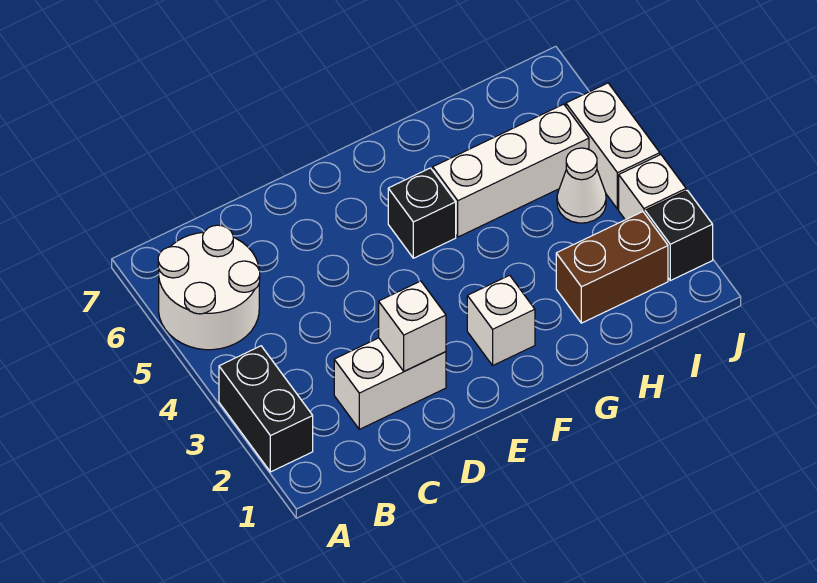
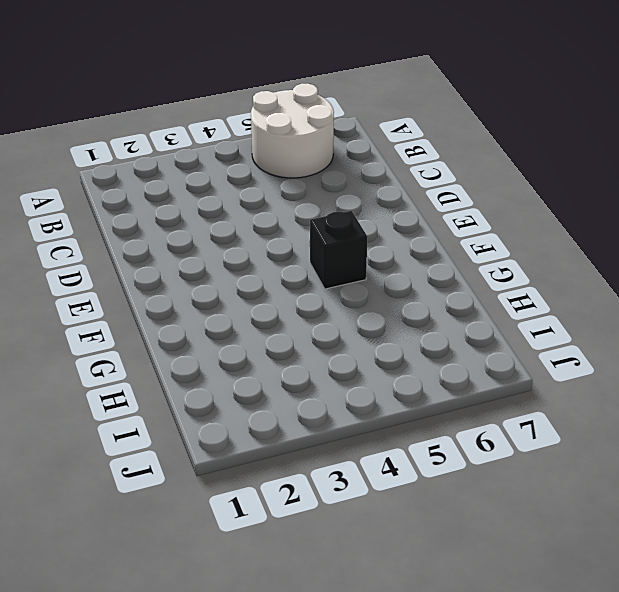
none -> black 1x2 brick [219,346,313,472]
none -> white 1x2 brick [334,338,446,429]
none -> white 1x1 brick [467,275,535,365]

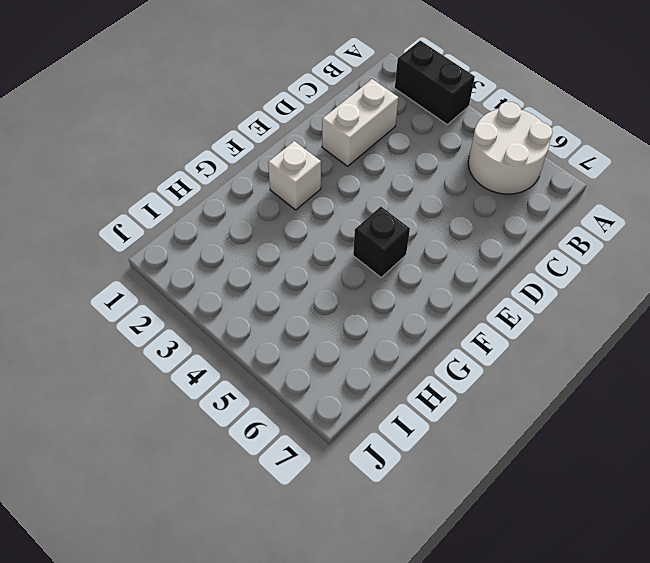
none -> white 1x3 brick [433,104,589,237]
none -> brown 1x2 brick [556,212,668,323]
none -> white 1x1 cone [557,148,606,223]

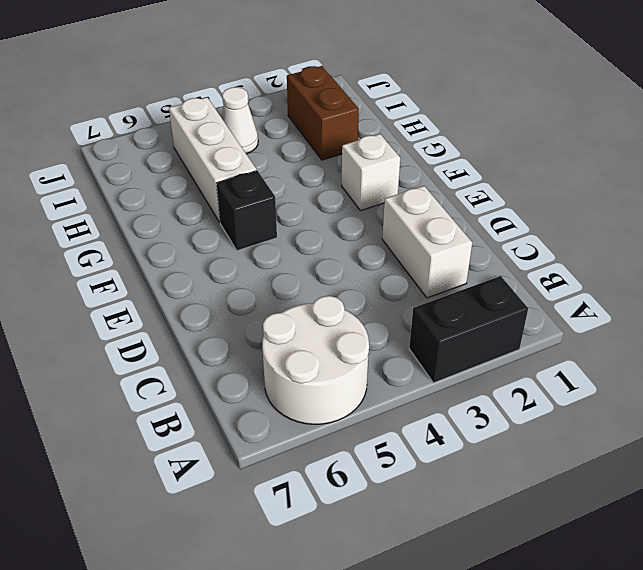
none -> black 1x1 brick [645,190,713,281]
none -> white 1x1 brick [619,155,686,220]
none -> white 1x2 brick [566,83,660,209]

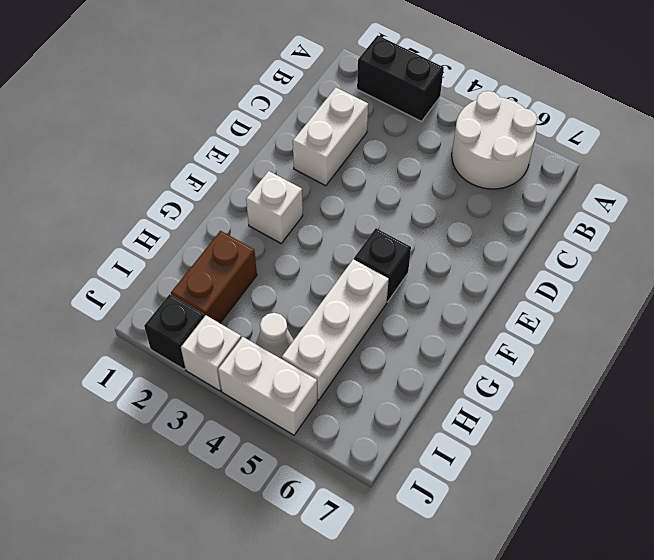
none -> white 1x1 brick [379,281,446,371]

